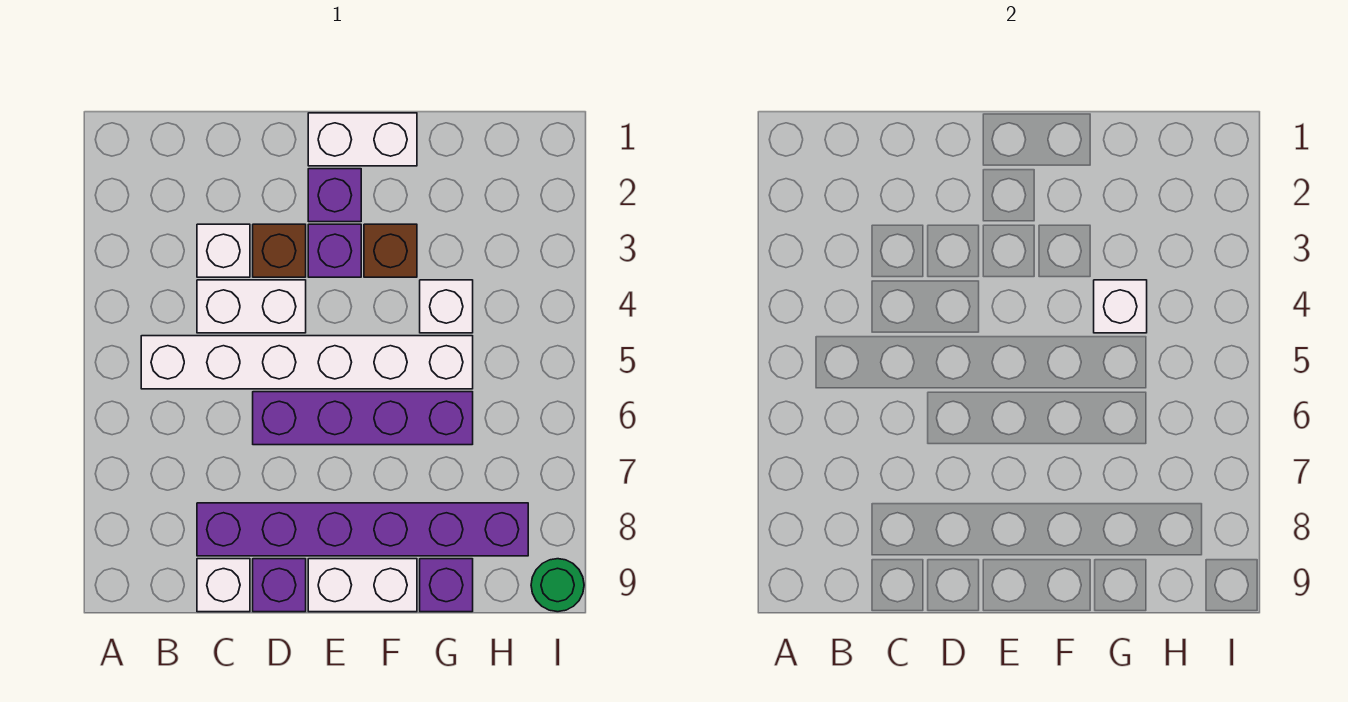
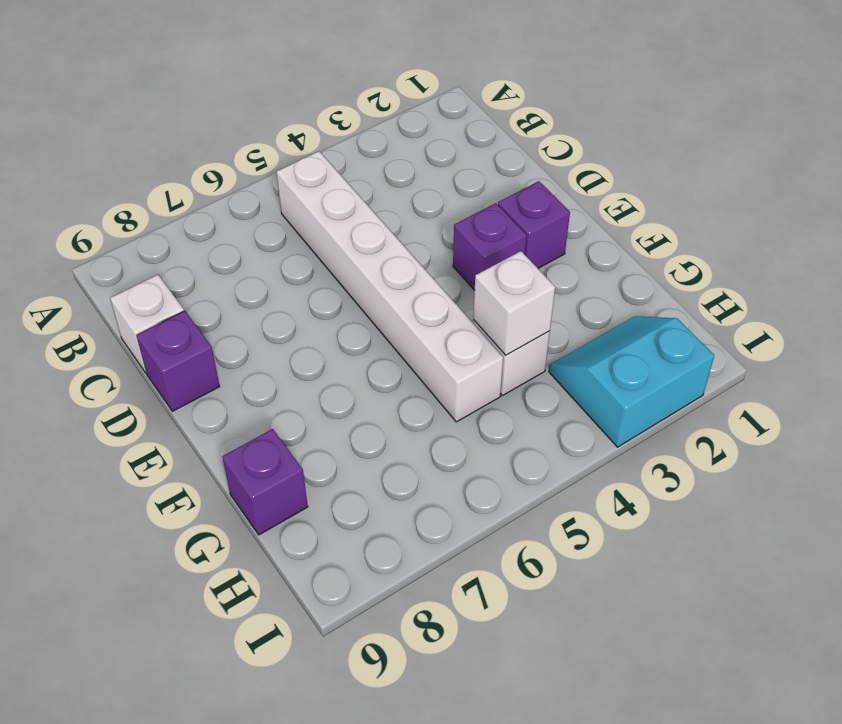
cyan 2x2 slope [549,316,714,447] -> none
none -> white 1x1 brick [197,224,250,277]
none -> white 1x2 brick [197,280,306,333]
none -> purple 1x6 brick [197,503,528,556]

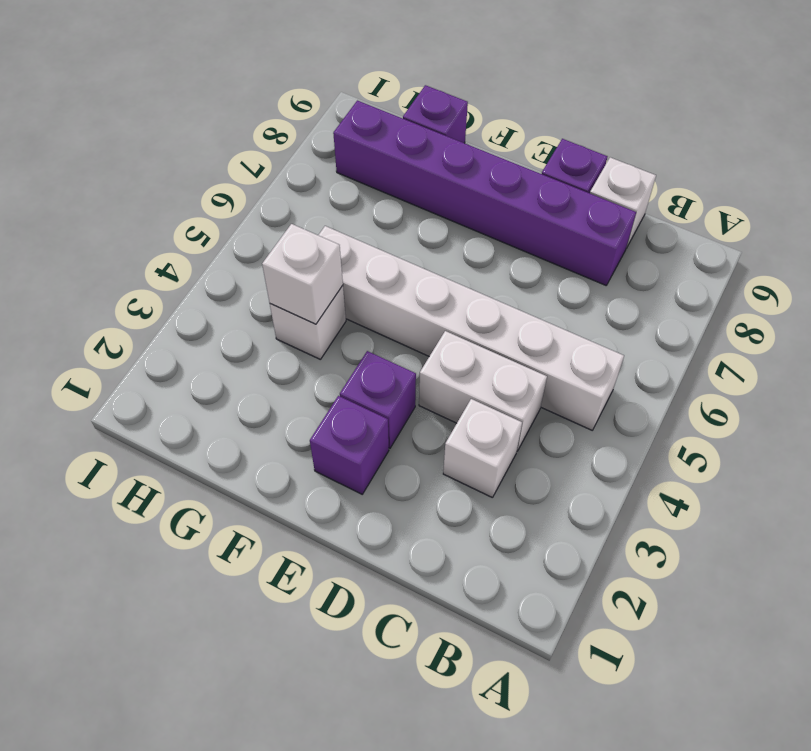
none -> brown 1x1 brick [253,224,306,277]
none -> purple 1x4 brick [253,392,473,445]
none -> white 1x2 brick [308,113,417,166]

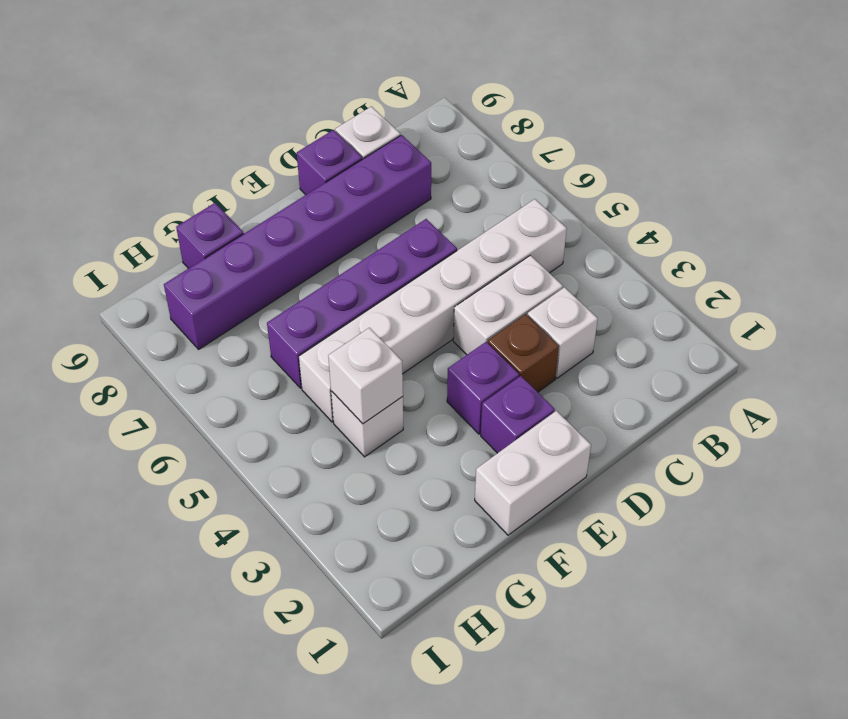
none -> white 1x2 brick [308,559,417,612]
none -> brown 1x1 brick [364,224,417,277]
none -> green 1x1 round brick [531,559,584,612]

